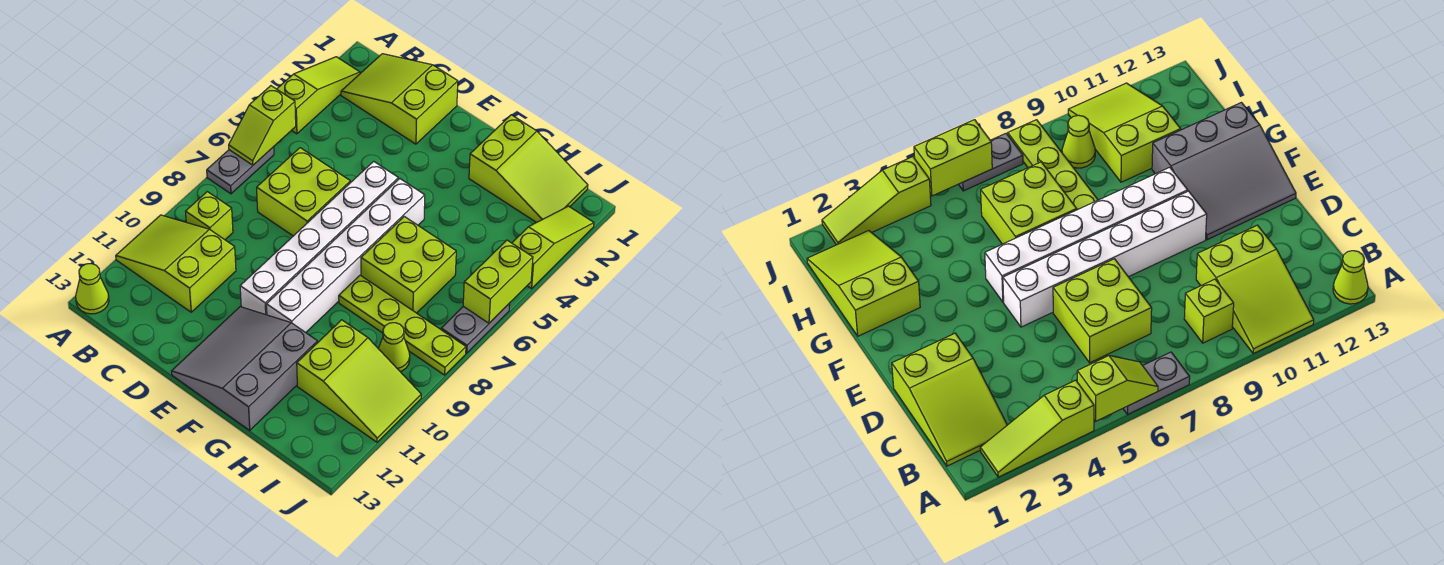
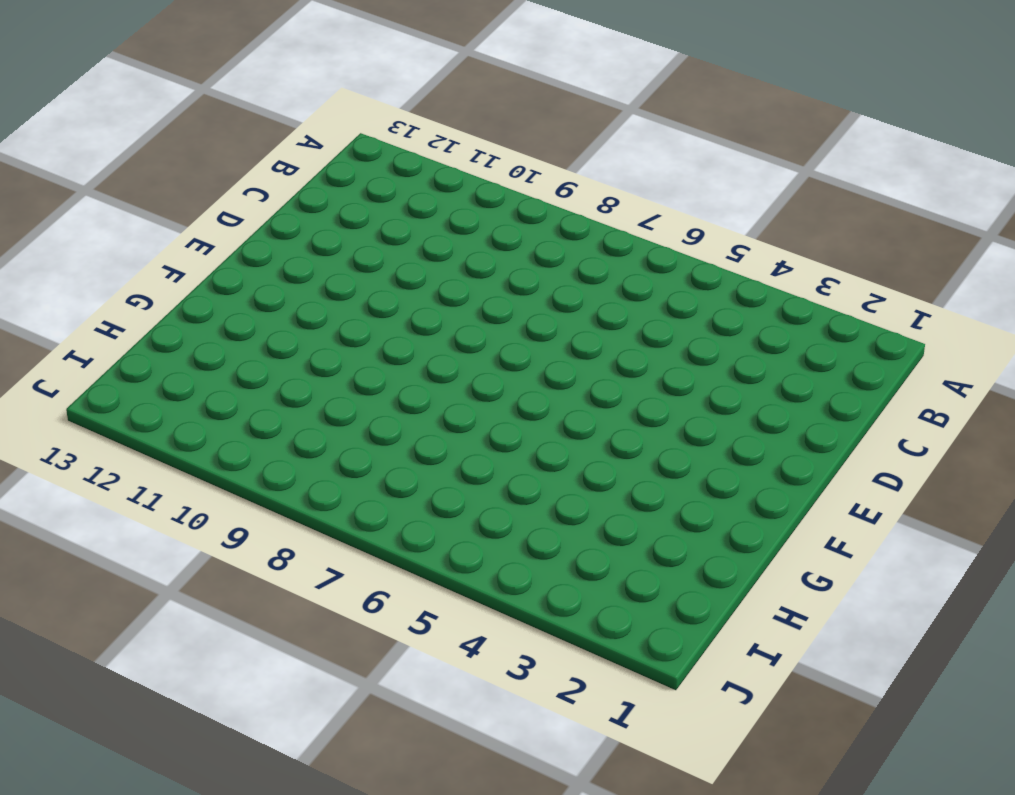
none -> lime 1x3 slope [277,57,360,134]
none -> grey 1x2 plate [207,147,274,194]
none -> lime 2x3 slope [116,215,236,312]

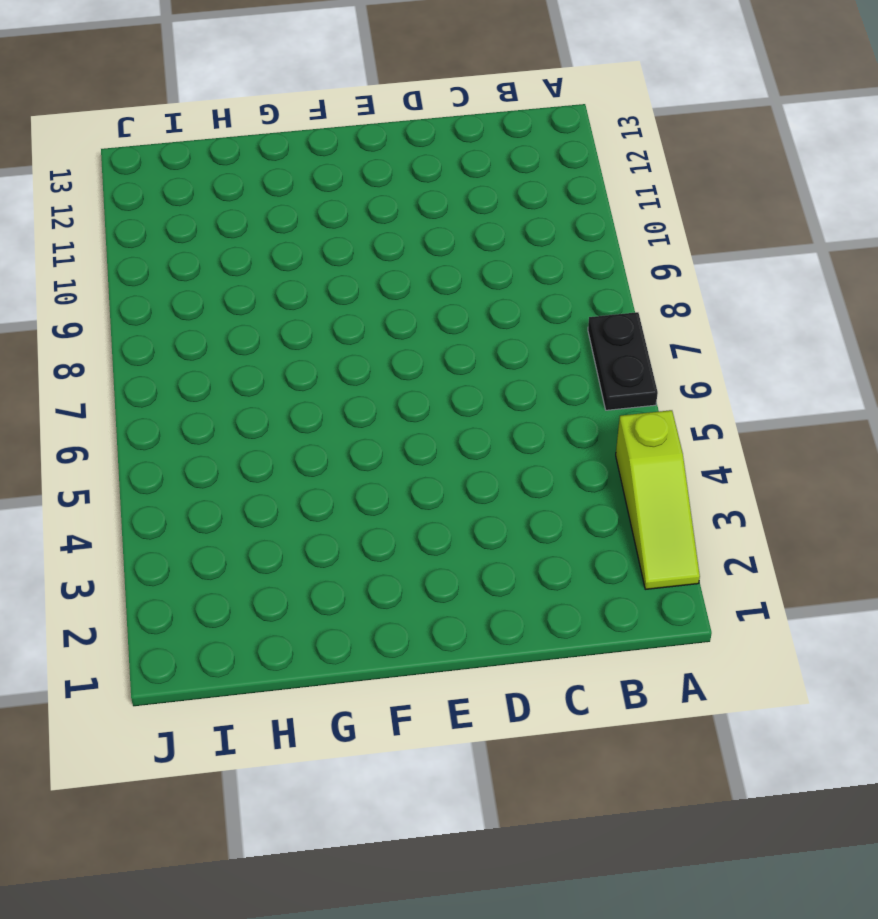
black 1x2 plate [588,312,658,410] -> grey 1x2 plate [207,147,274,194]
none -> lime 2x3 slope [116,215,236,312]
none -> lime 1x1 cone [76,264,109,314]
none -> lime 2x3 slope [341,54,458,144]

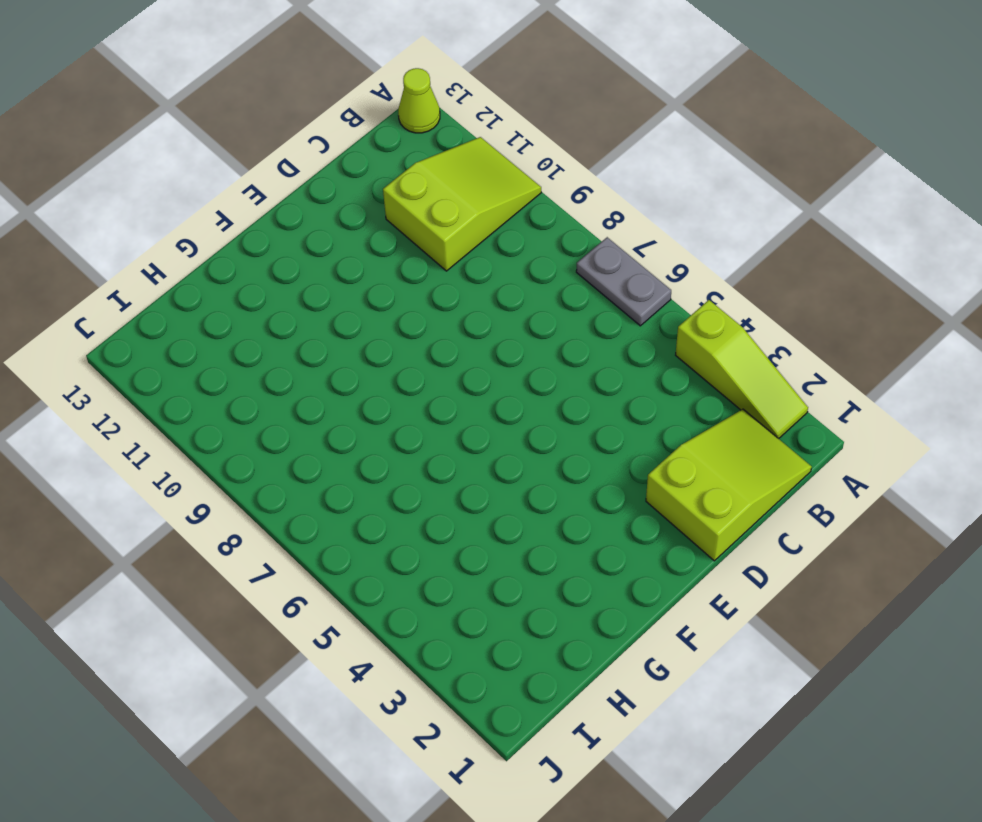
none -> lime 1x1 brick [186,192,233,240]
none -> lime 2x2 brick [257,148,350,236]
none -> white 1x6 brick [240,161,398,315]

